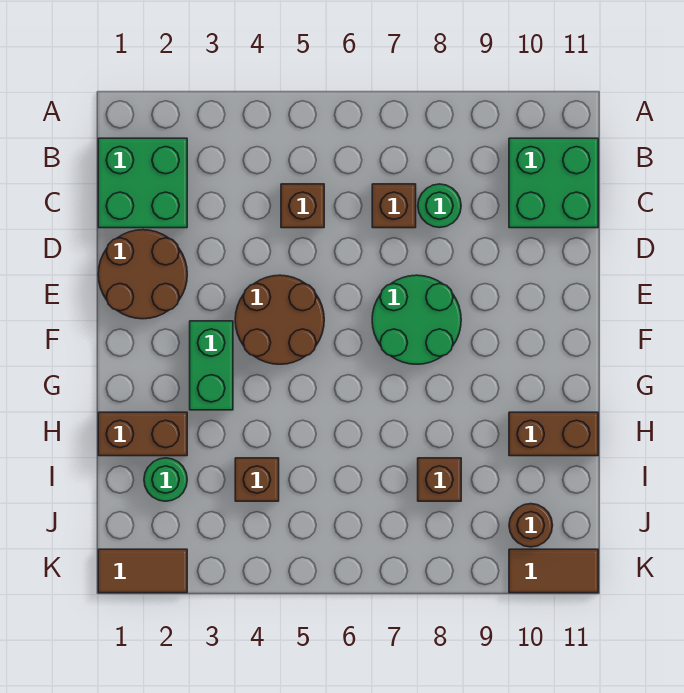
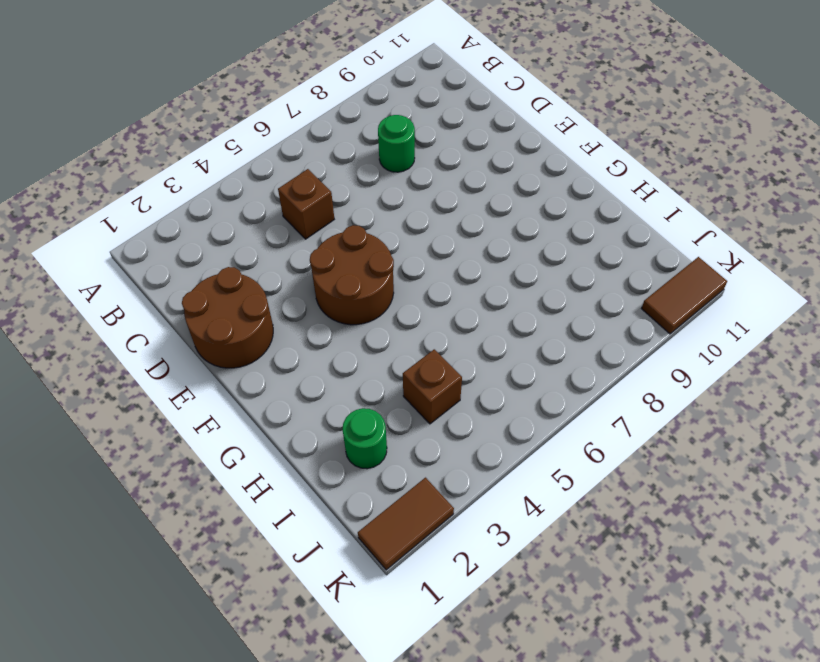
none -> green 2x2 brick [98,138,187,228]
none -> green 2x2 brick [509,138,598,228]
none -> brown 1x1 brick [372,184,416,228]

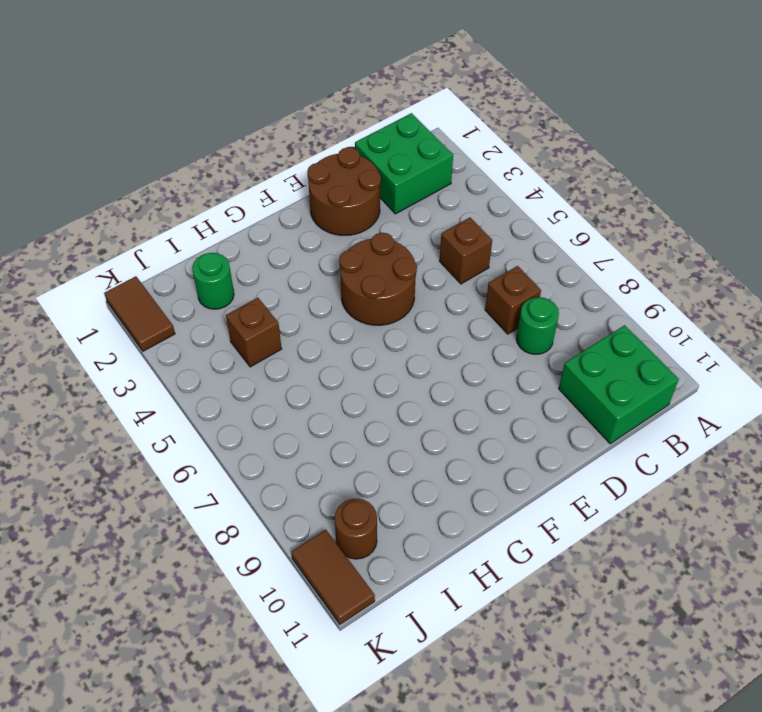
none -> green 2x2 round brick [372,275,461,364]
none -> green 1x2 brick [190,321,233,410]
none -> brown 1x2 brick [98,412,187,456]

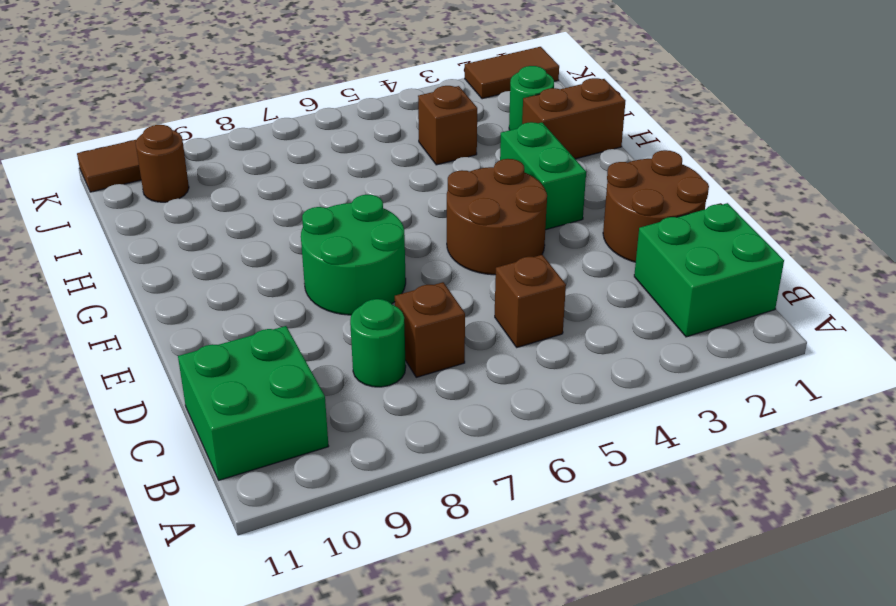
none -> brown 1x2 brick [509,412,598,456]
none -> brown 1x1 brick [418,458,461,501]

